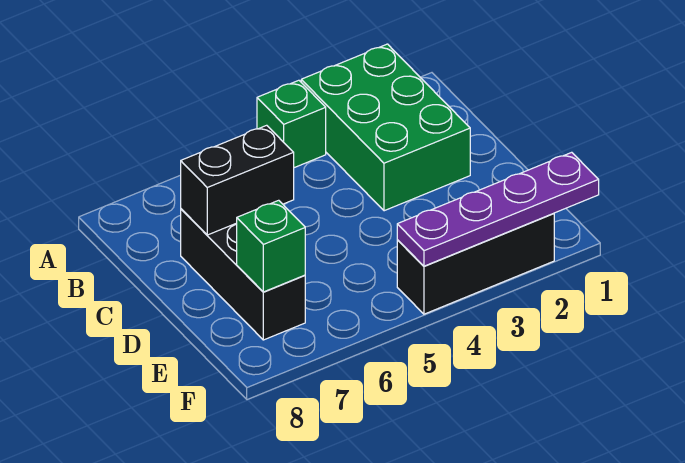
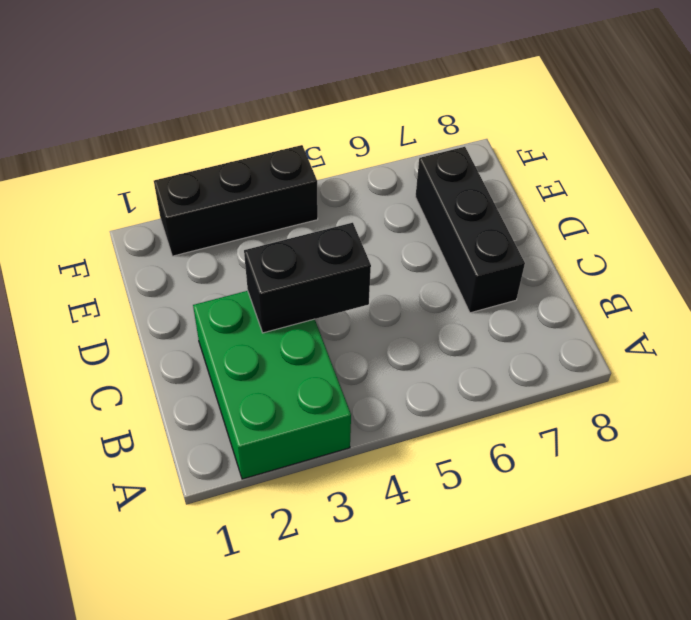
black 1x2 brick [244,223,371,333] -> black 1x2 brick moved to [181,125,294,235]
none -> green 1x1 brick [257,80,326,168]
none -> green 1x1 brick [237,200,305,292]

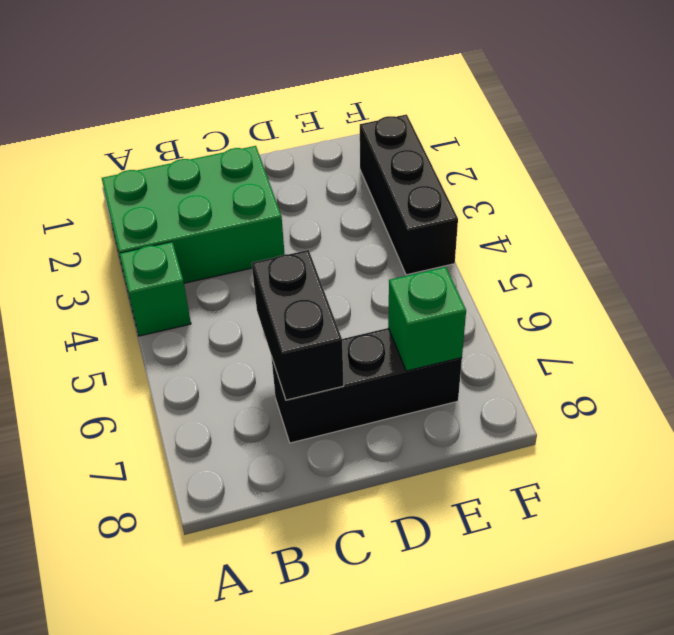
none -> purple 1x4 plate [397,152,599,266]

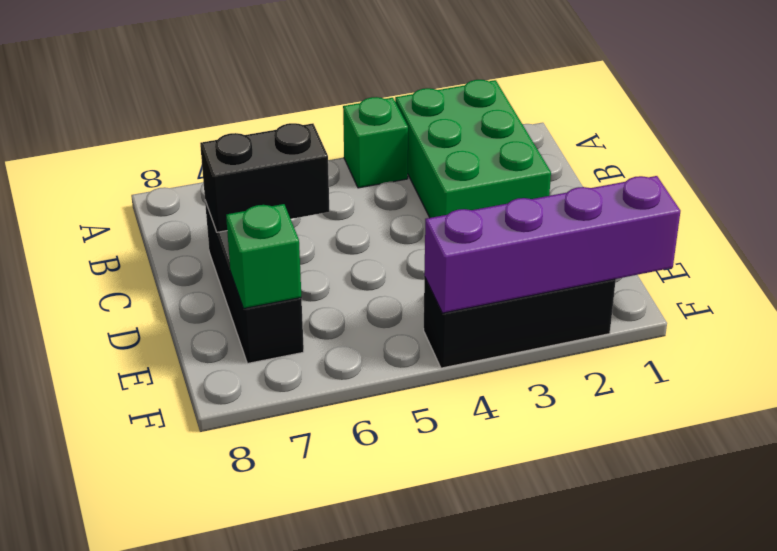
purple 1x4 brick [424,176,680,313] -> purple 1x4 plate [397,152,599,266]

